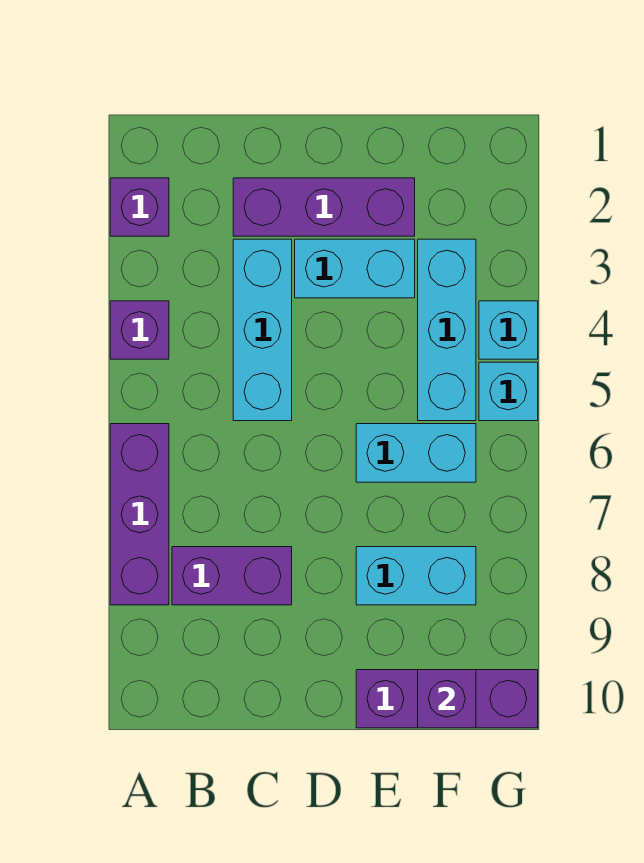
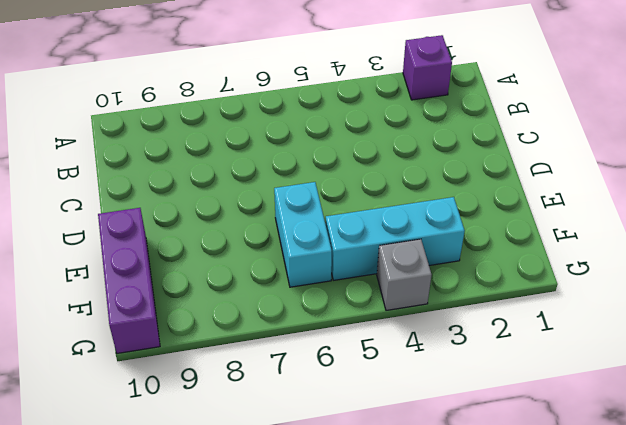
grey 1x1 brick [377,239,432,310] -> cyan 1x1 brick [479,301,538,359]
none -> purple 1x1 brick [110,301,169,359]
none -> purple 1x3 brick [110,424,169,605]
none -> purple 1x2 brick [172,547,292,605]

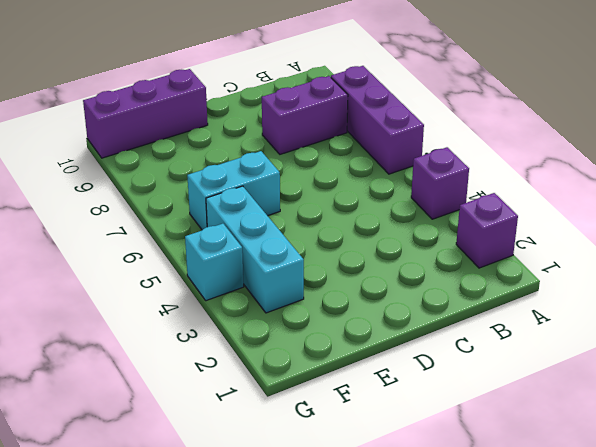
none -> purple 1x3 brick [233,178,415,236]
none -> cyan 1x3 brick [233,239,292,421]
none -> cyan 1x2 brick [295,239,415,298]

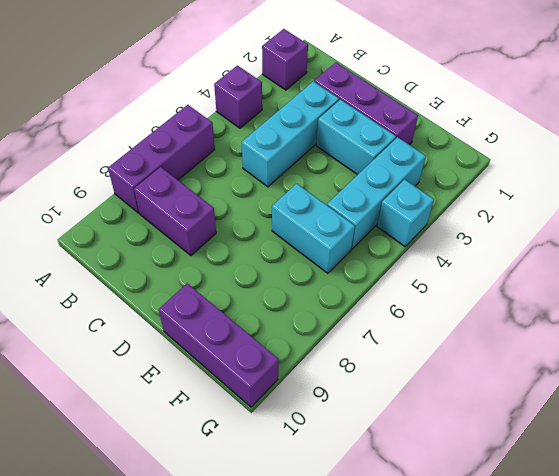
none -> cyan 1x2 brick [356,547,476,605]
none -> cyan 1x1 brick [479,362,538,421]
none -> purple 1x1 brick [418,670,476,728]

